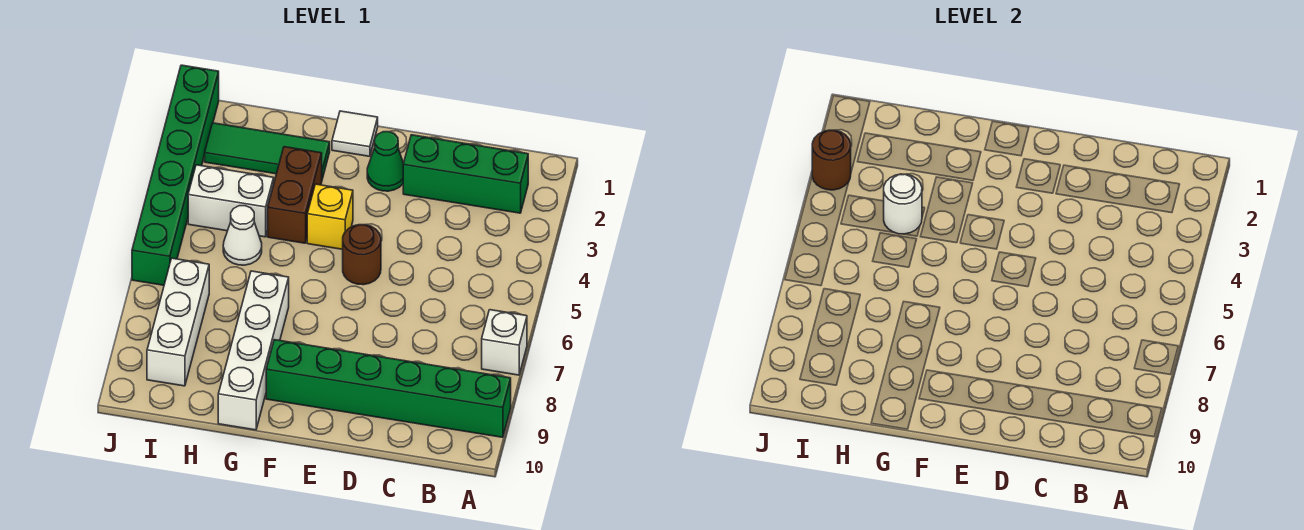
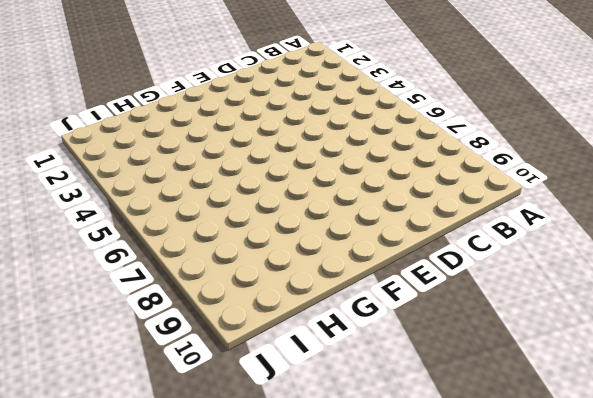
none -> white 1x1 brick [482,310,527,375]
none -> green 1x6 brick [266,340,511,437]
none -> green 1x3 brick [403,135,528,213]

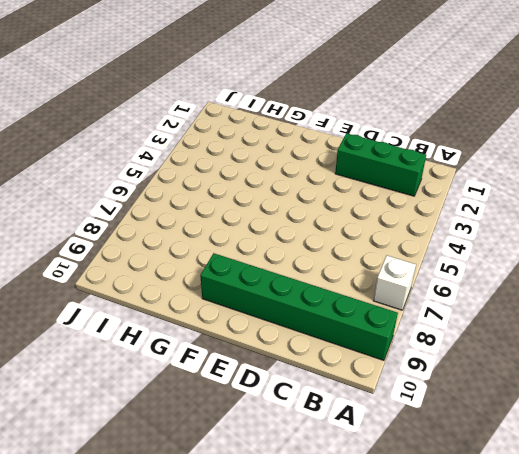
none -> green 1x1 cone [367,132,404,191]
none -> brown 1x1 round brick [343,225,381,285]
none -> white 1x1 tile [332,111,378,156]

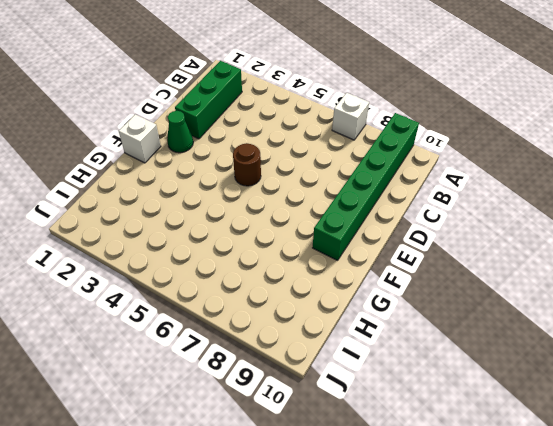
white 1x1 brick [119,114,161,163] -> white 1x1 tile [332,111,378,156]
none -> yellow 1x1 brick [307,184,353,249]
none -> green 1x3 tile [205,123,330,179]
none -> brown 1x2 brick [268,147,322,243]

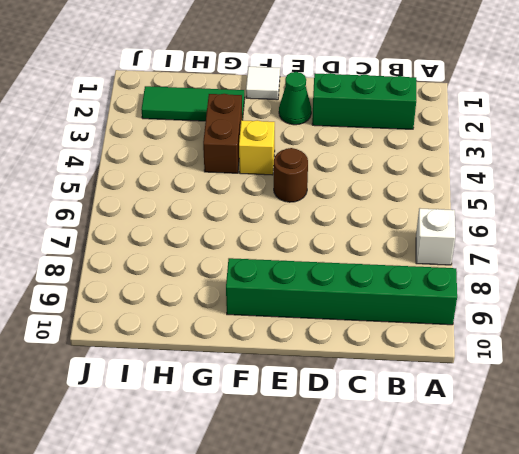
none -> white 1x4 brick [218,271,289,430]
none -> white 1x2 brick [188,165,274,237]
none -> white 1x1 cone [223,206,262,265]

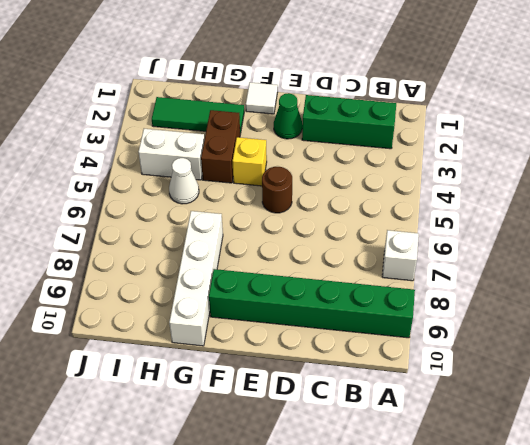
none -> white 1x3 brick [147,258,209,386]
none -> green 1x6 brick [132,65,219,285]
none -> white 1x1 round brick [884,174,922,234]

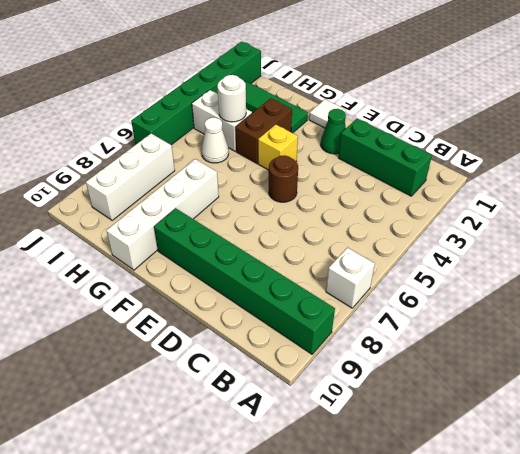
none -> brown 1x1 round brick [812,130,851,190]

